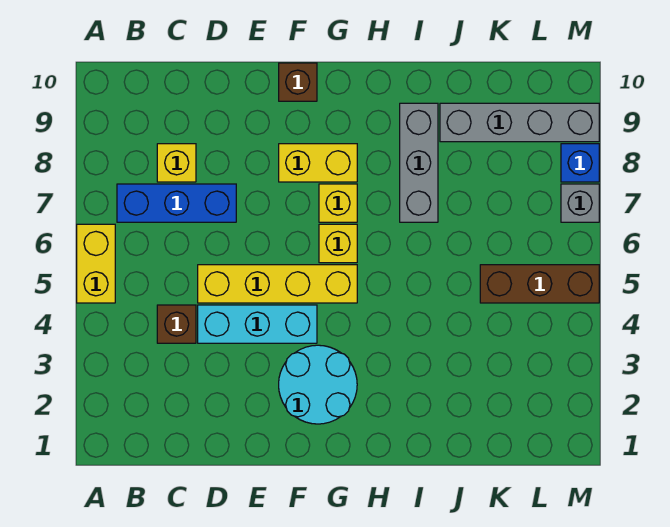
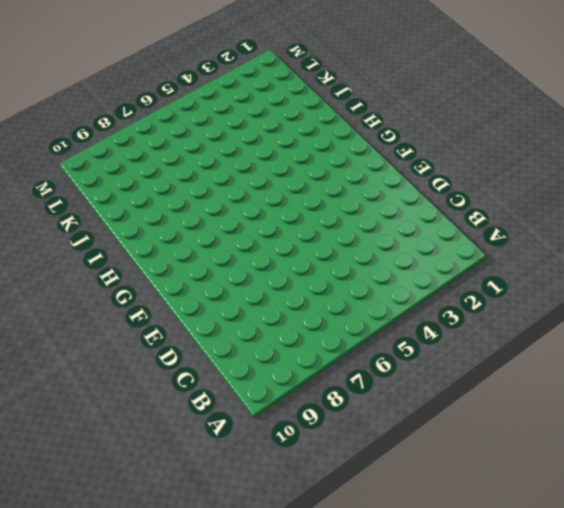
none -> yellow 1x2 brick [77,224,115,303]
none -> blue 1x3 brick [117,184,236,222]
none -> brown 1x1 brick [157,305,196,343]

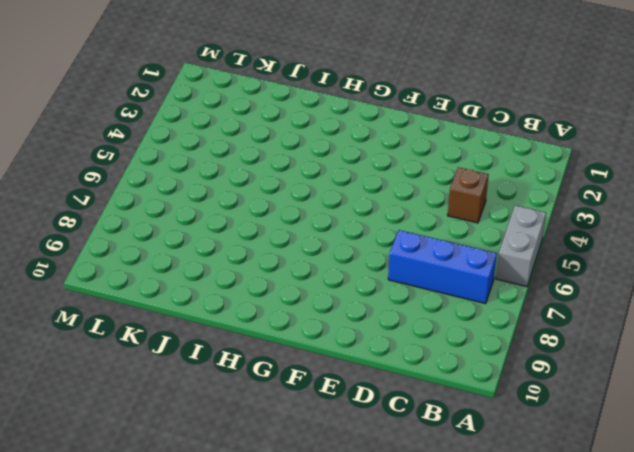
grey 1x2 brick [496,205,546,286] -> yellow 1x2 brick [77,224,115,303]
none -> yellow 1x1 brick [157,144,196,182]
none -> cyan 1x3 brick [198,305,317,343]
none -> yellow 1x4 brick [198,265,357,303]

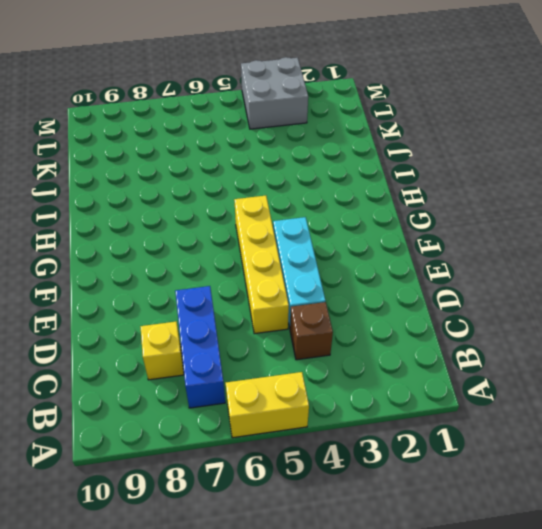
grey 2x2 brick [241,57,308,129] -> none
none -> cyan 2x2 round brick [279,345,357,424]
none -> yellow 1x2 brick [279,144,357,182]
none -> brown 1x1 brick [279,63,317,101]

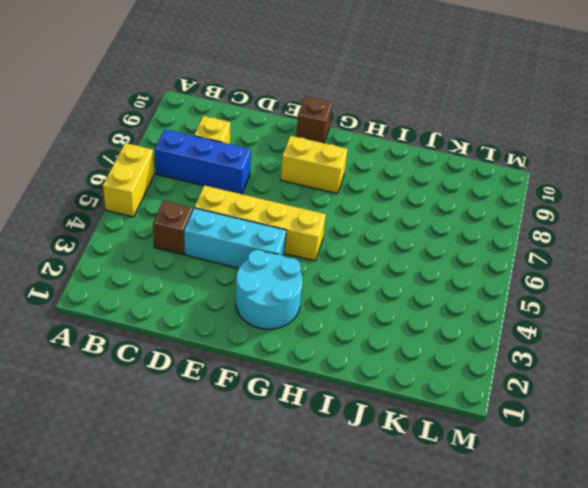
none -> yellow 1x1 brick [319,224,357,263]
none -> yellow 1x1 brick [319,184,357,222]
none -> grey 1x3 brick [400,103,438,222]

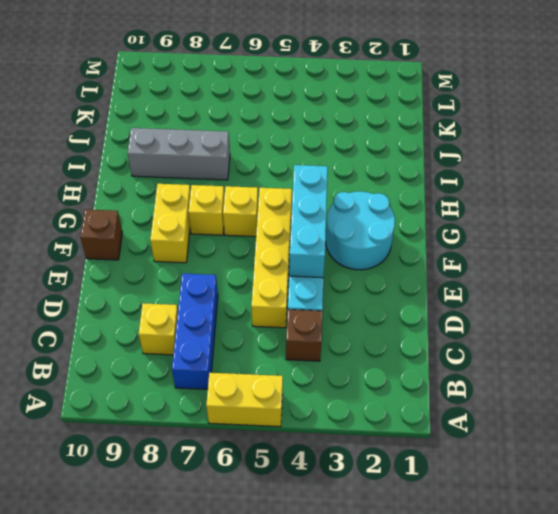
cyan 1x3 brick [289,165,328,278] -> none
none -> grey 1x4 brick [440,103,599,142]
none -> brown 1x3 brick [480,265,599,303]
none -> grey 1x1 brick [561,184,599,222]

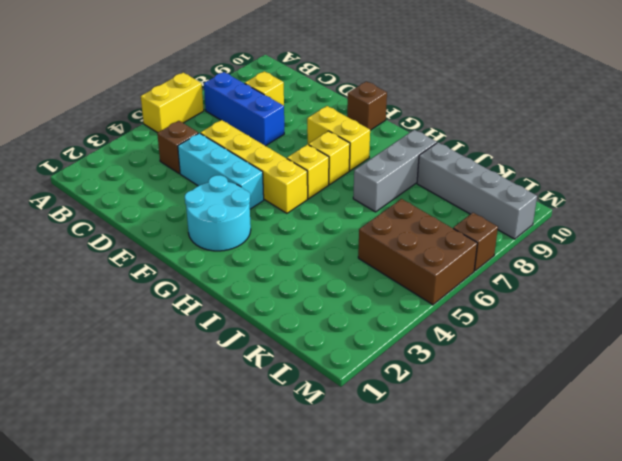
brown 2x3 brick [358,199,477,305] -> brown 1x3 brick [480,265,599,303]
brown 1x1 brick [453,213,498,271] -> grey 1x1 brick [561,184,599,222]
none -> blue 1x1 brick [561,144,599,182]

